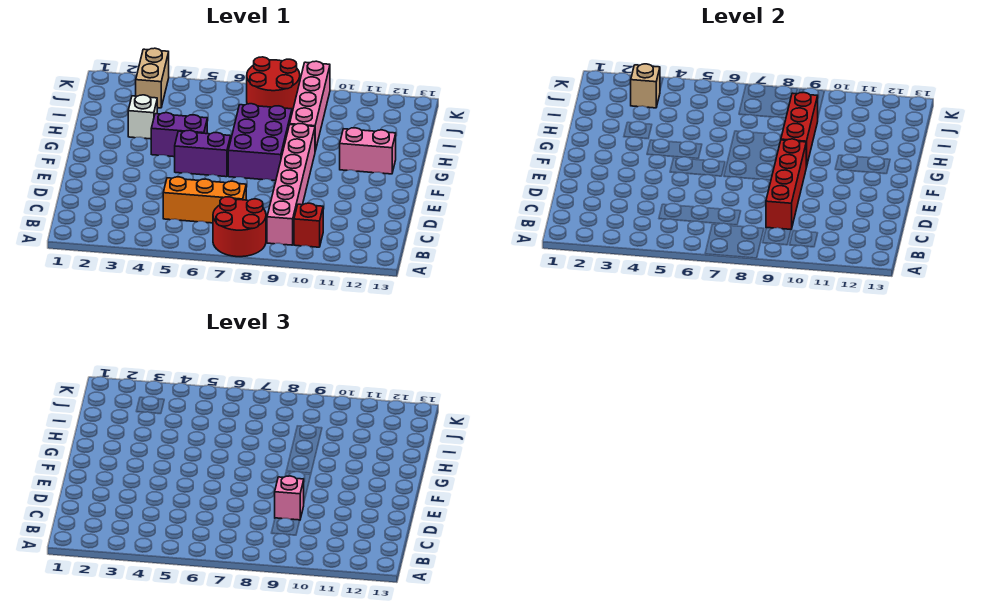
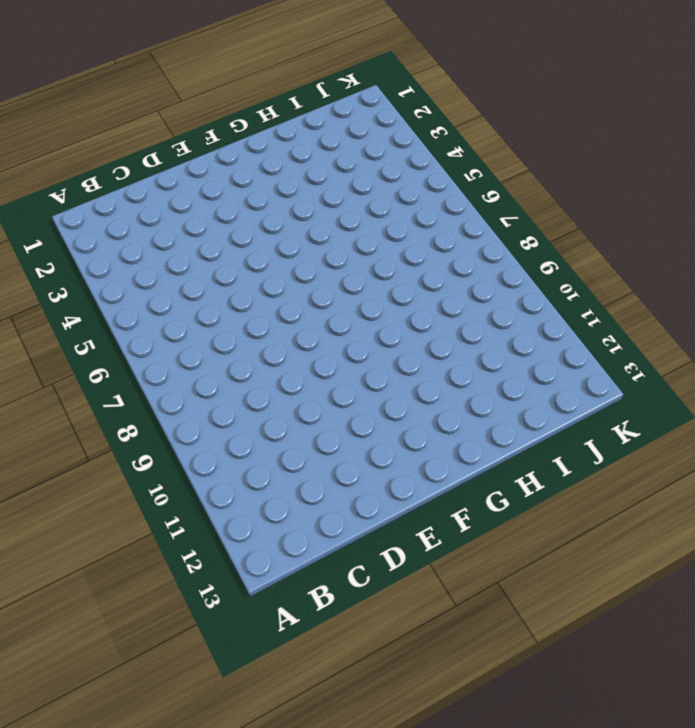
none -> red 2x2 round brick [213,197,266,257]
none -> pink 1x6 brick [267,124,315,245]
none -> red 1x1 brick [294,203,323,247]

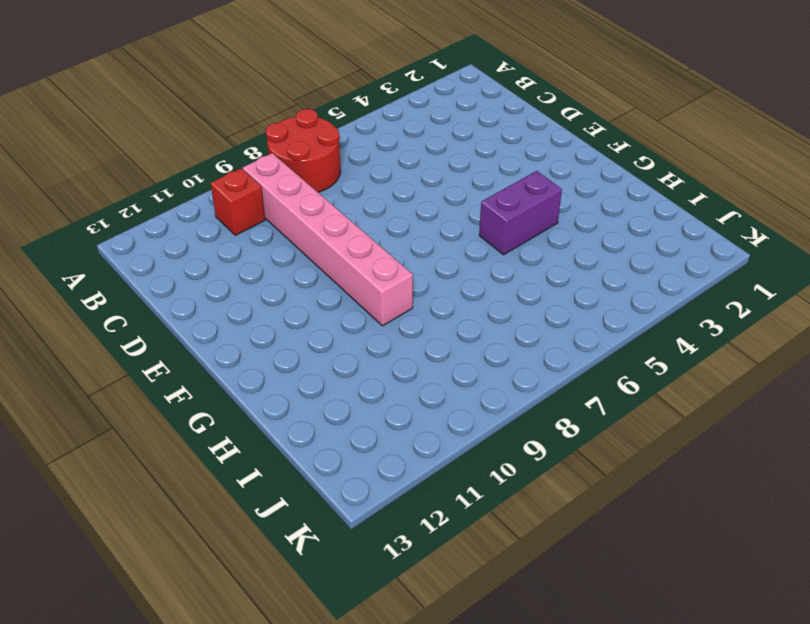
none -> orange 1x3 brick [163,177,246,223]
none -> purple 1x2 brick [175,130,231,177]
none -> purple 2x3 brick [228,104,292,181]

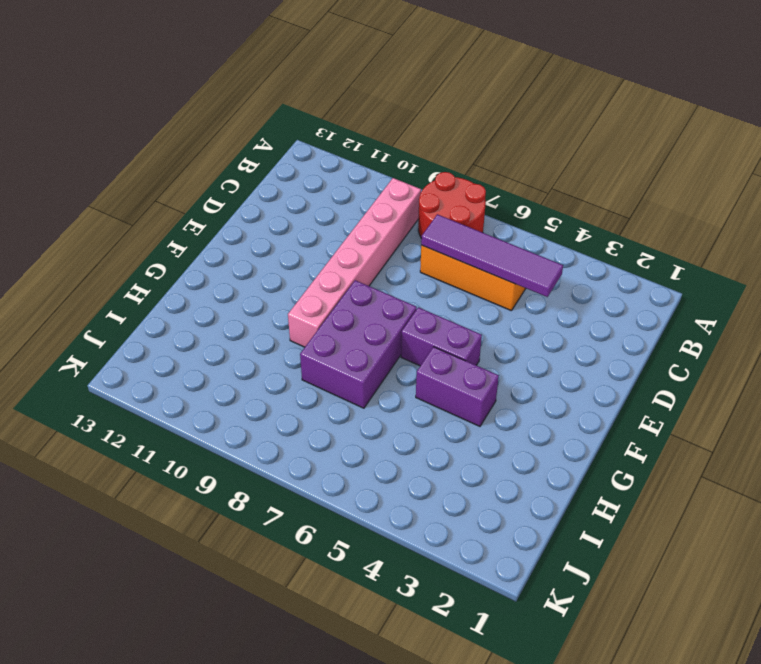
purple 1x4 tile [421,214,563,297] -> none
none -> red 1x1 brick [294,203,323,247]
none -> pink 1x2 brick [340,128,396,174]
none -> white 1x1 brick [128,95,157,139]

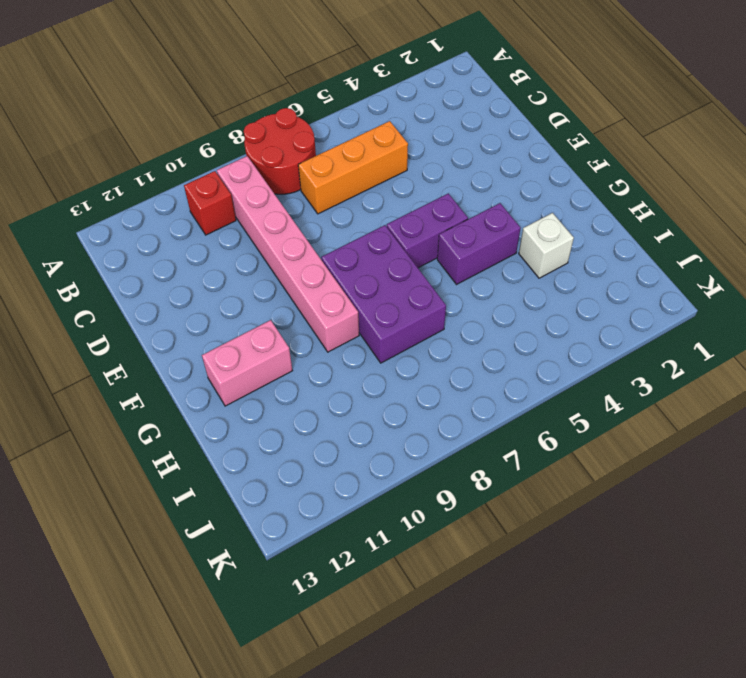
none -> pink 1x4 brick [290,61,330,151]
none -> tan 1x2 brick [136,48,169,108]
none -> red 2x2 round brick [247,57,300,112]

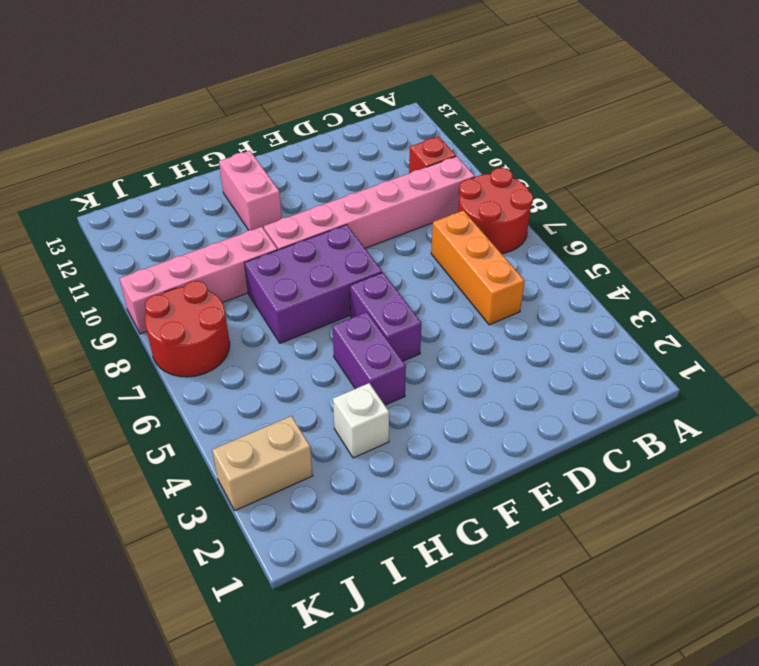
none -> red 1x4 brick [766,139,806,229]
none -> red 1x3 brick [781,93,818,167]
none -> tan 1x1 brick [631,64,660,108]

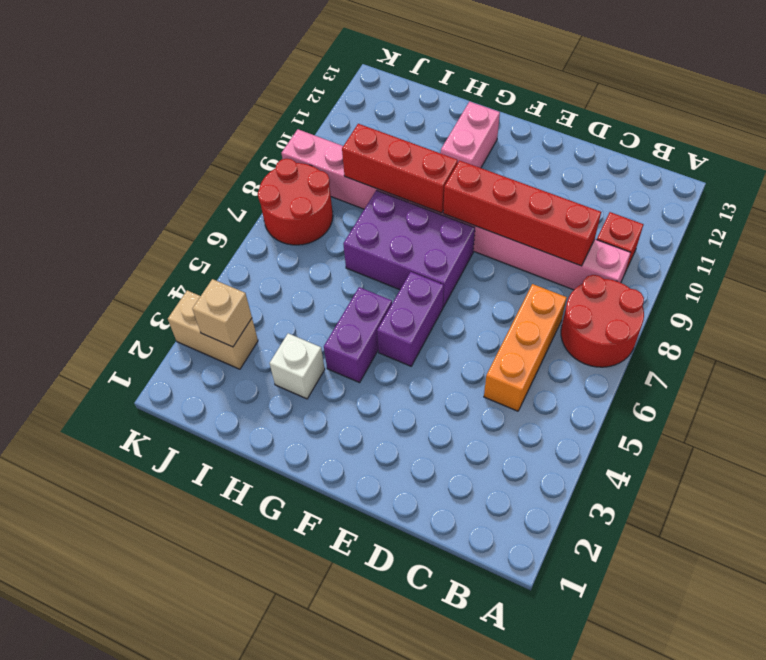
none -> pink 1x1 brick [275,476,304,520]

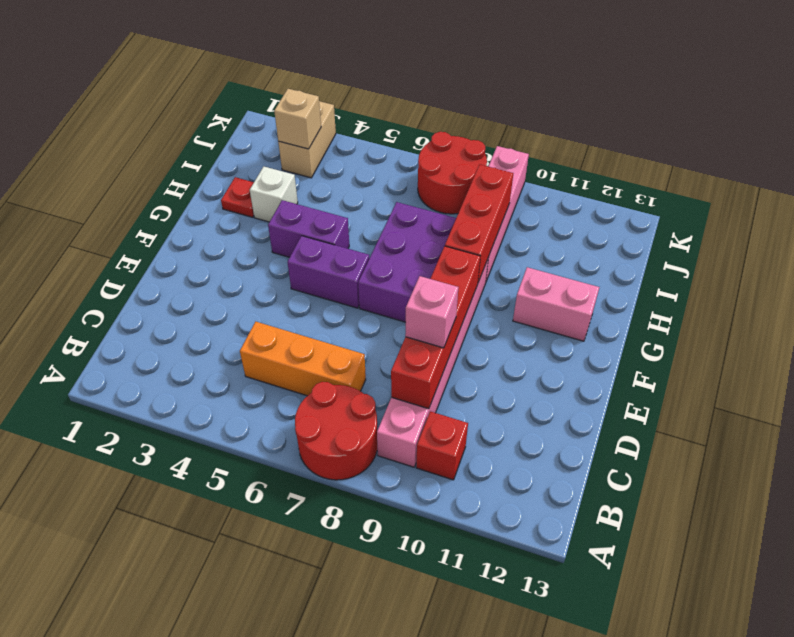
red 1x1 plate [221,177,254,217] -> none

